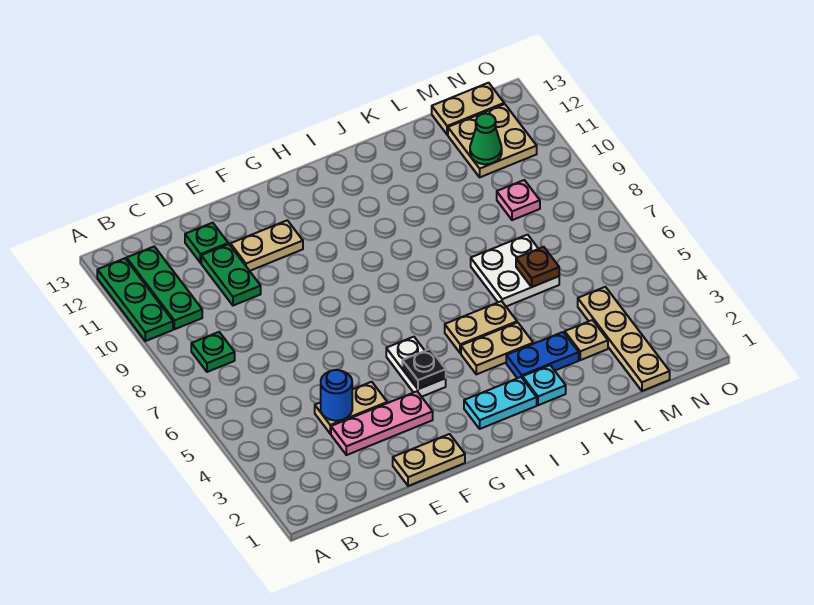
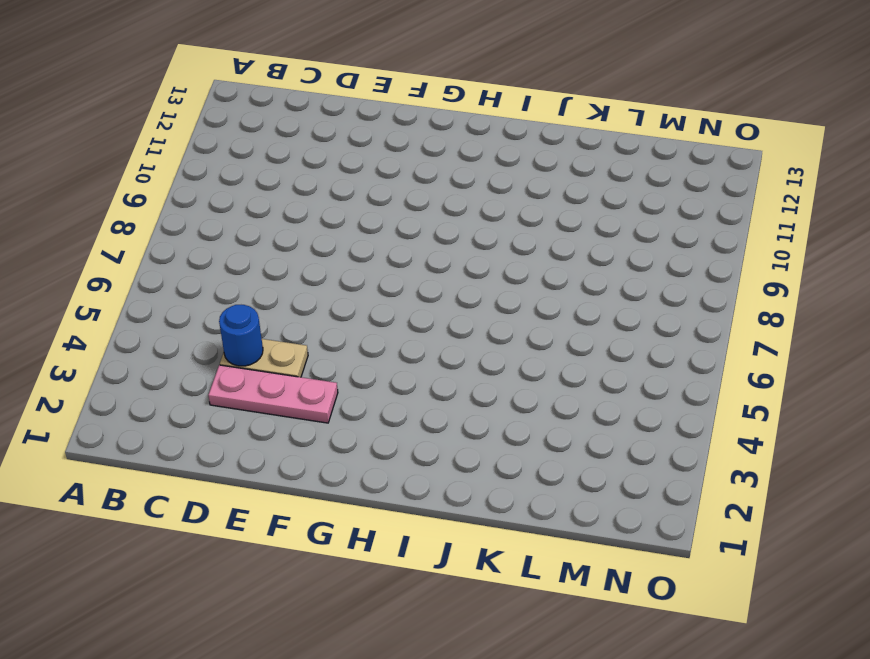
none -> green 1x3 plate [97,258,173,341]
none -> green 1x1 plate [191,332,235,372]
none -> green 1x3 plate [127,247,202,329]

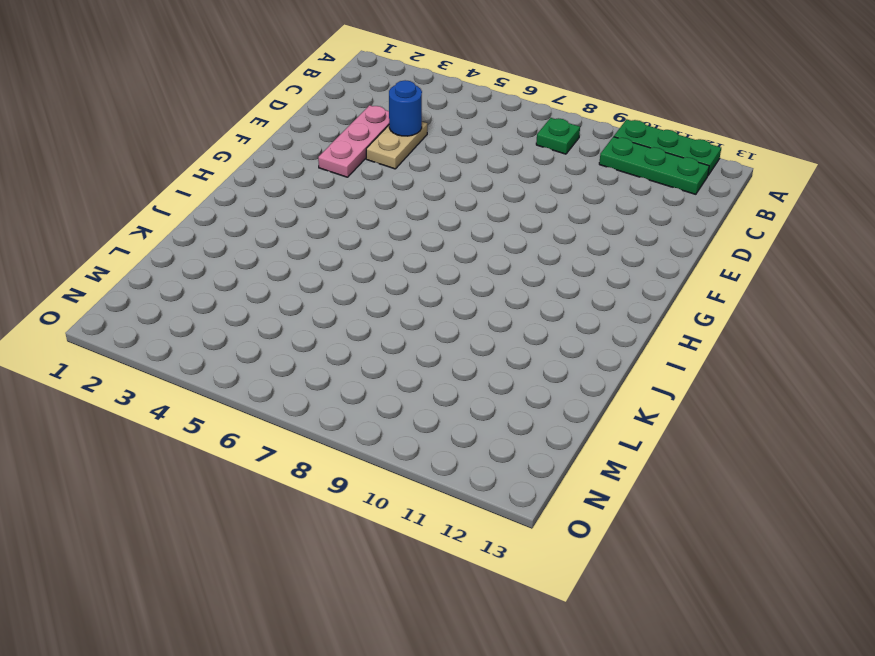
none -> green 1x2 plate [201,244,261,306]
none -> green 1x1 plate [185,223,228,263]
none -> tan 1x2 plate [393,434,465,486]

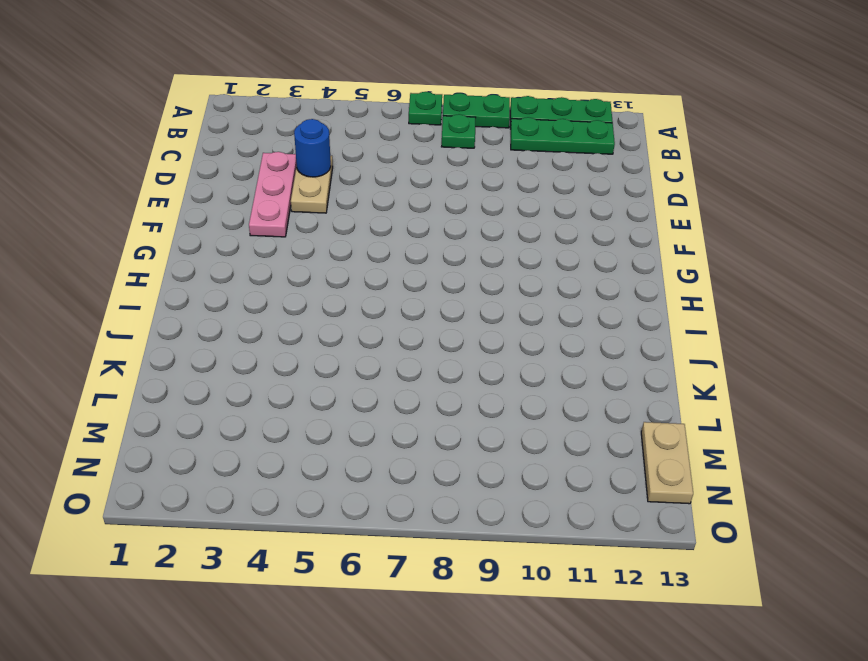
green 1x1 plate [409,92,442,125] -> green 1x1 plate moved to [185,223,228,263]
green 1x2 plate [443,93,510,128] -> green 1x2 plate moved to [201,244,261,306]
none -> tan 1x2 plate [393,434,465,486]
none -> tan 1x2 plate [230,220,303,271]
none -> white 1x2 plate [386,337,446,397]

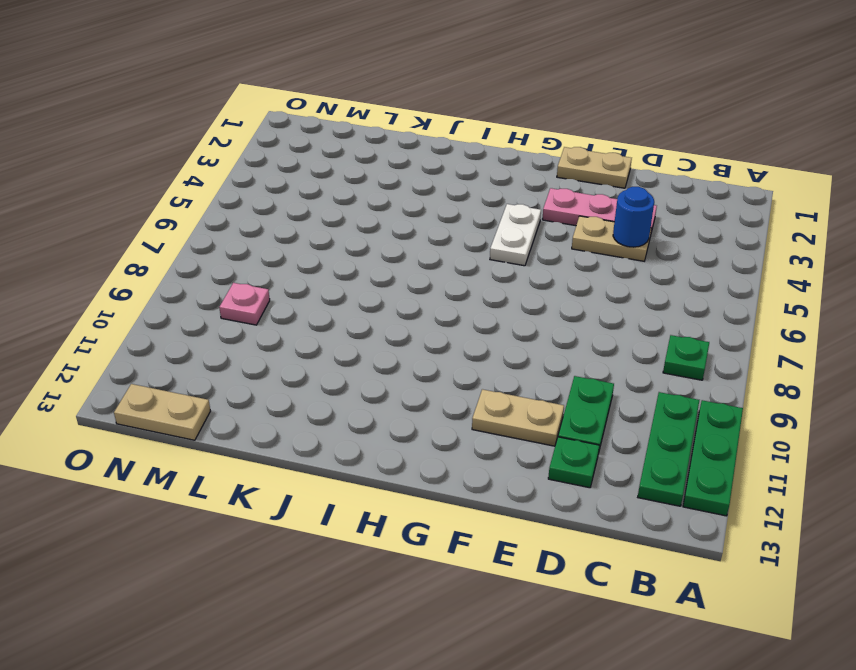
none -> cyan 1x2 plate [464,377,537,429]
none -> tan 1x2 plate [461,322,533,374]
none -> tan 1x2 plate [445,301,517,353]

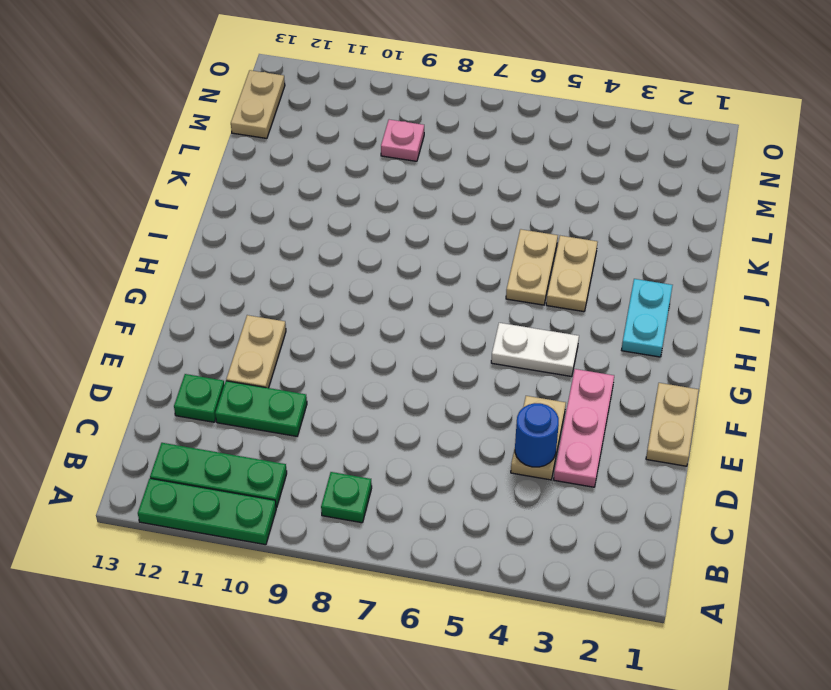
none -> cyan 1x1 plate [523,365,566,405]
none -> blue 1x2 plate [506,332,579,379]
none -> white 2x2 plate [471,235,559,306]

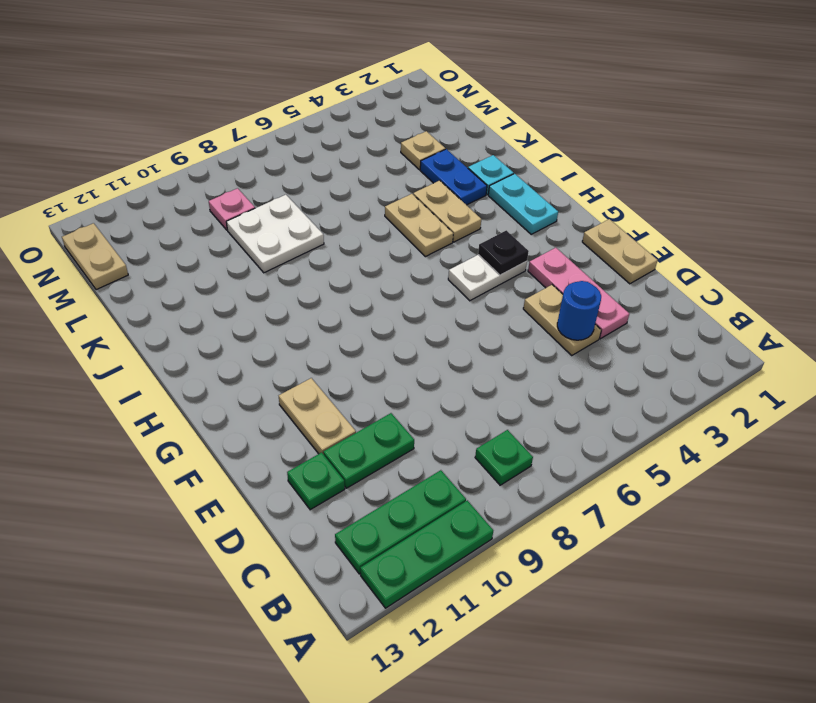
white 2x2 plate [226,195,324,273] -> white 2x2 plate moved to [471,235,559,306]
none -> tan 1x4 plate [578,287,670,391]
none -> tan 2x2 plate [448,104,537,177]
none -> brown 1x1 plate [516,247,559,287]

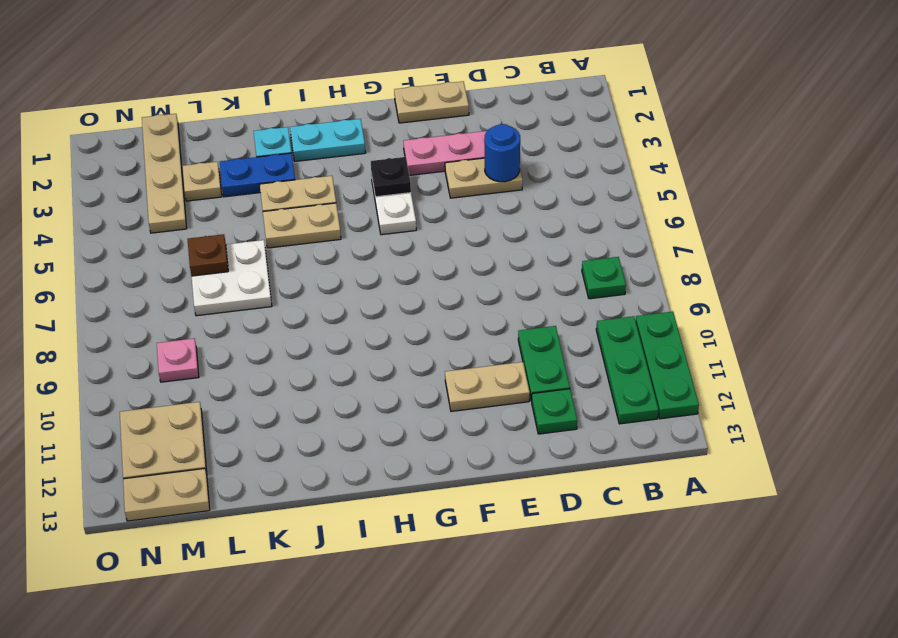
none -> green 1x1 cone [470,114,502,164]

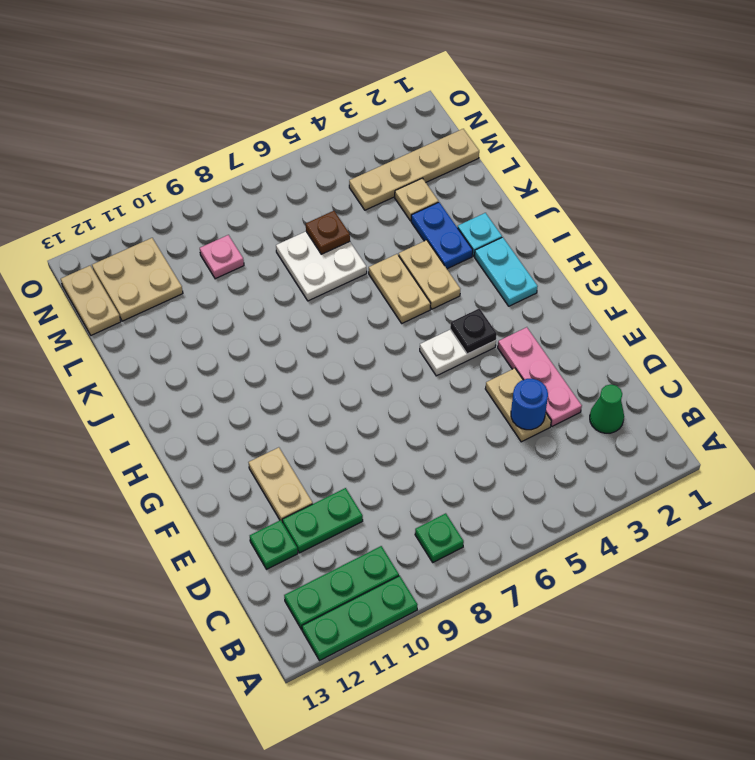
green 1x1 cone [590,384,624,433] -> green 1x1 cone moved to [470,114,502,164]
none -> tan 1x2 plate [393,434,465,486]

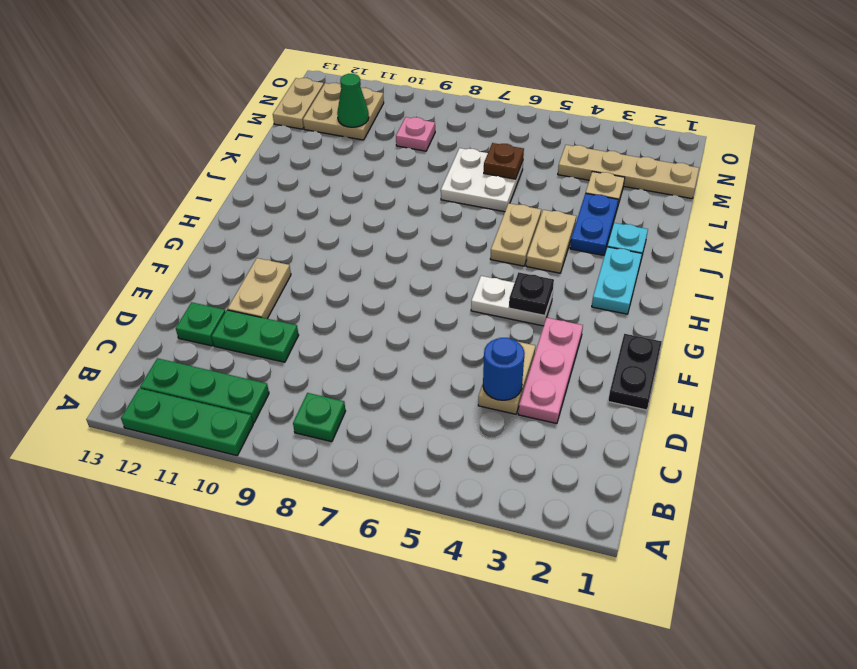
black 1x2 plate [608,334,662,410] -> tan 1x2 plate [393,434,465,486]

